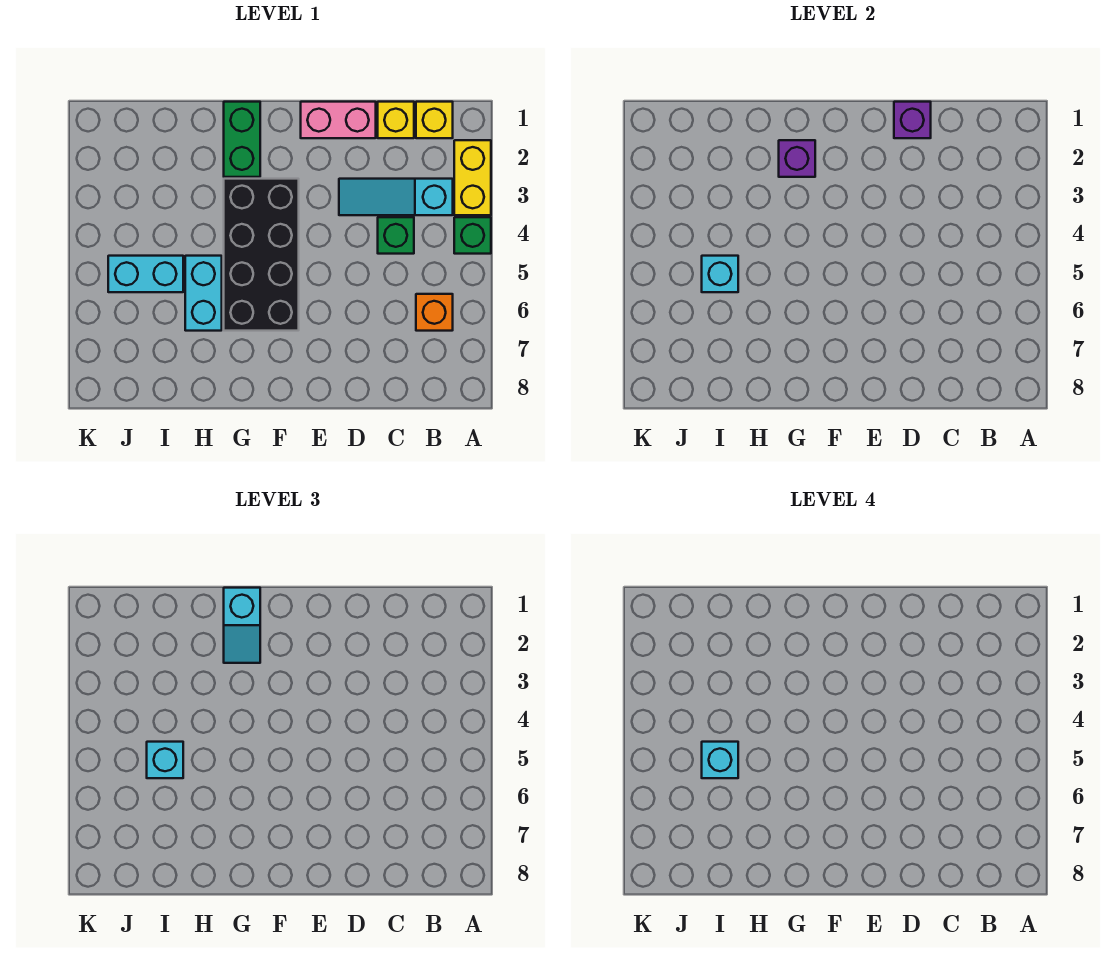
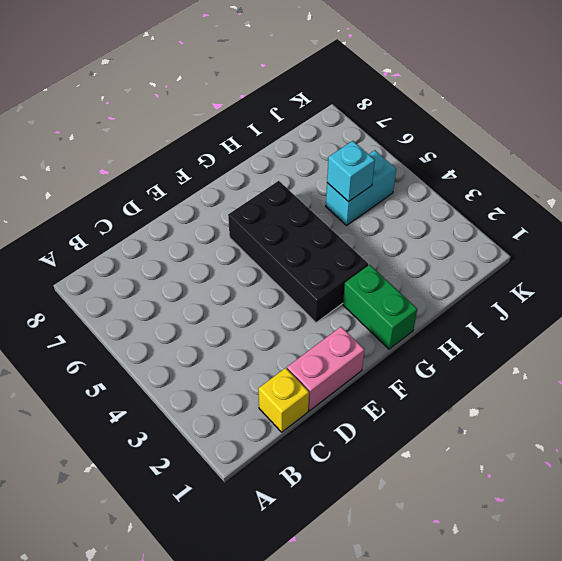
none -> yellow 1x2 brick [454,140,491,215]
none -> green 1x1 brick [454,217,491,254]
none -> yellow 1x1 brick [416,102,453,138]

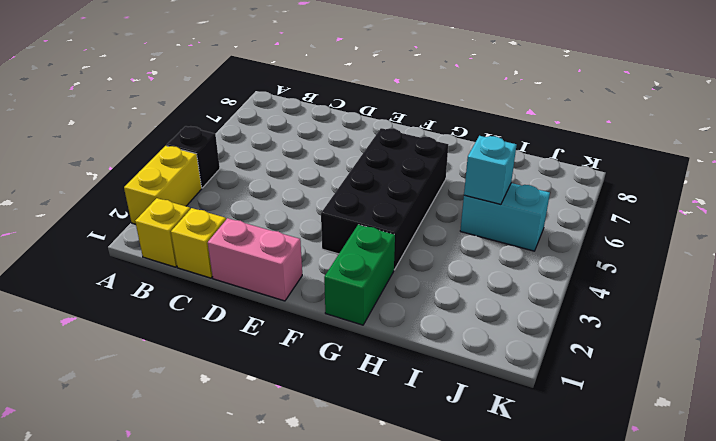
black 1x1 brick [167,126,220,188] -> green 1x1 brick [454,217,491,254]
none -> cyan 1x3 slope [339,179,453,215]
none -> orange 1x1 brick [416,294,453,331]
none -> green 1x1 brick [378,217,414,254]

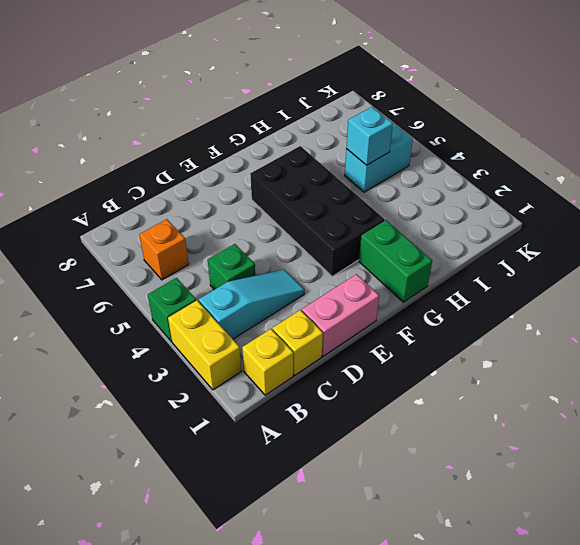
none -> cyan 1x2 brick [185,256,222,331]
none -> purple 1x1 brick [894,102,931,138]
none -> purple 1x1 brick [779,140,815,177]

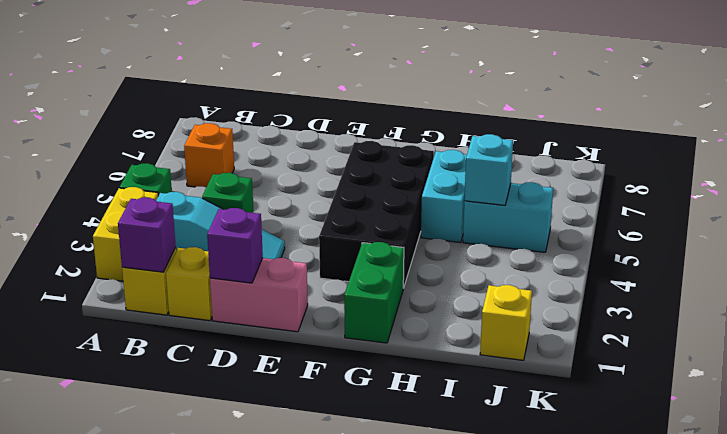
purple 1x1 brick [118,198,176,272] -> purple 1x1 brick moved to [779,140,815,177]
yellow 1x1 brick [480,285,532,360] -> none
none -> cyan 1x2 slope [224,588,260,663]
none -> cyan 1x1 brick [147,742,183,778]
none -> cyan 1x1 brick [702,742,738,778]

